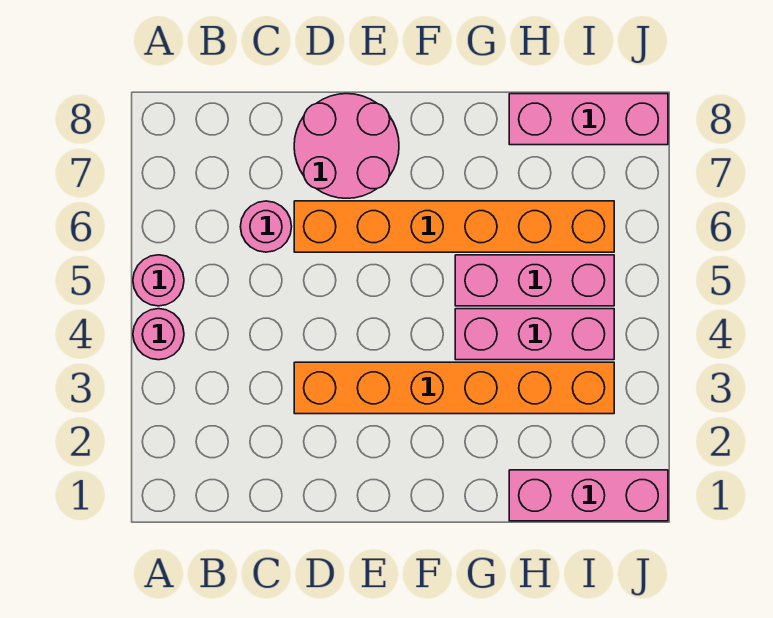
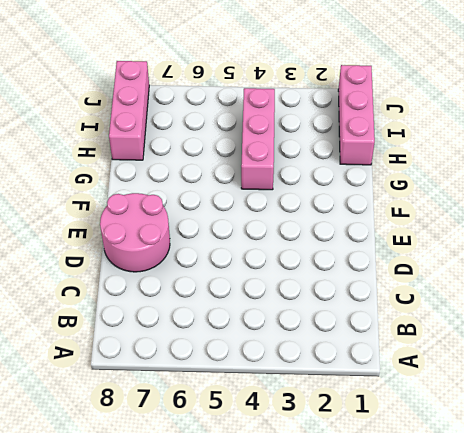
none -> pink 1x1 round brick [133,309,184,360]
none -> pink 1x1 round brick [133,255,184,306]

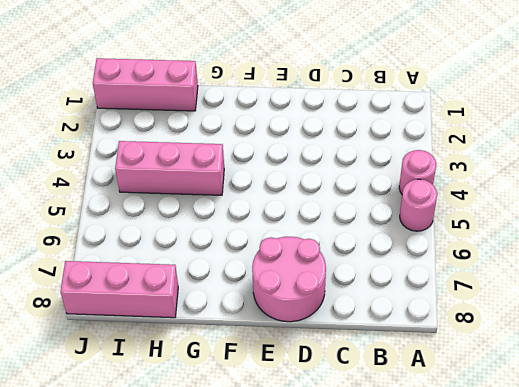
none -> pink 1x1 round brick [240,201,292,252]
none -> orange 1x6 brick [294,362,614,414]

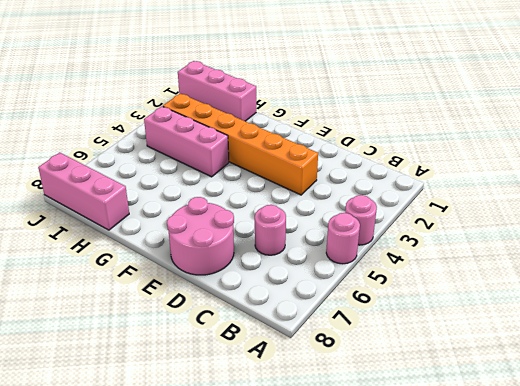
none -> orange 1x6 brick [294,201,614,252]
none -> pink 1x3 brick [455,255,614,306]

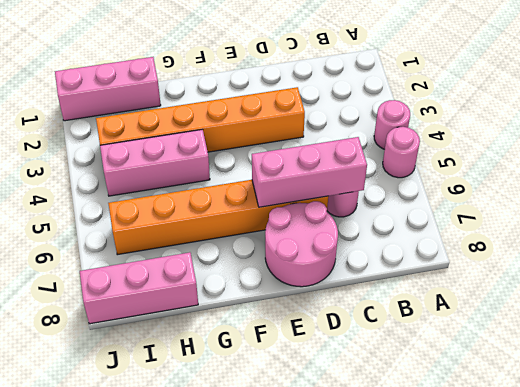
pink 1x3 brick [252,137,367,207] -> pink 1x3 brick moved to [455,255,614,306]

